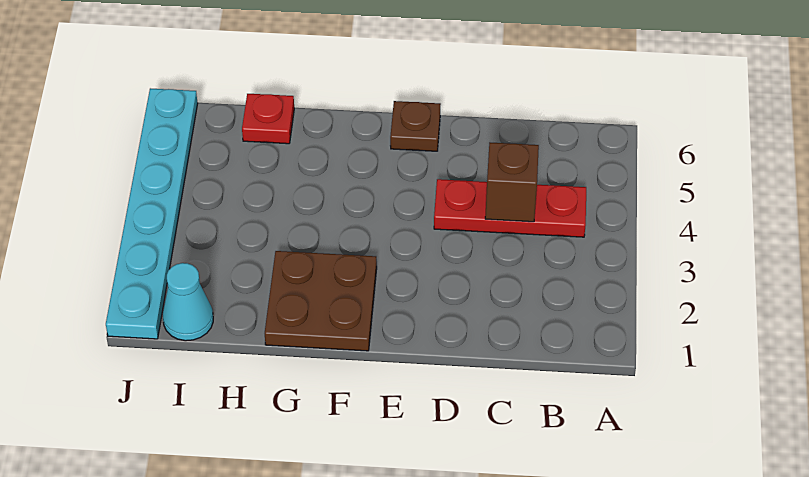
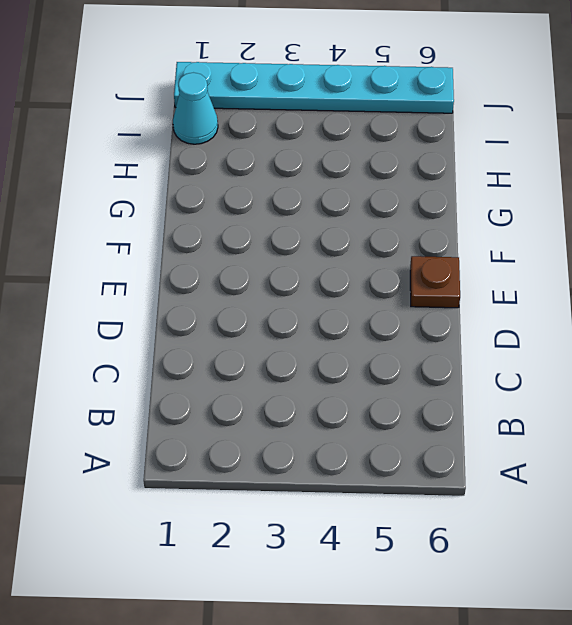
none -> red 1x3 plate [434,179,586,237]
none -> brown 2x2 plate [265,251,377,351]

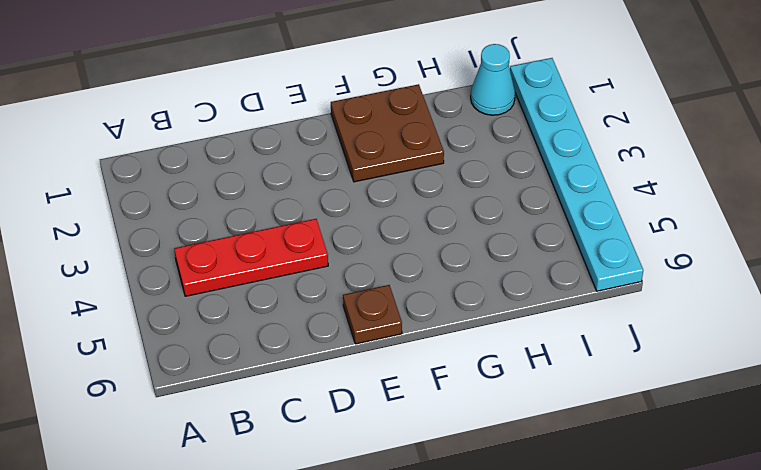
none -> red 1x1 plate [242,94,294,144]
none -> brown 1x1 brick [485,143,539,222]

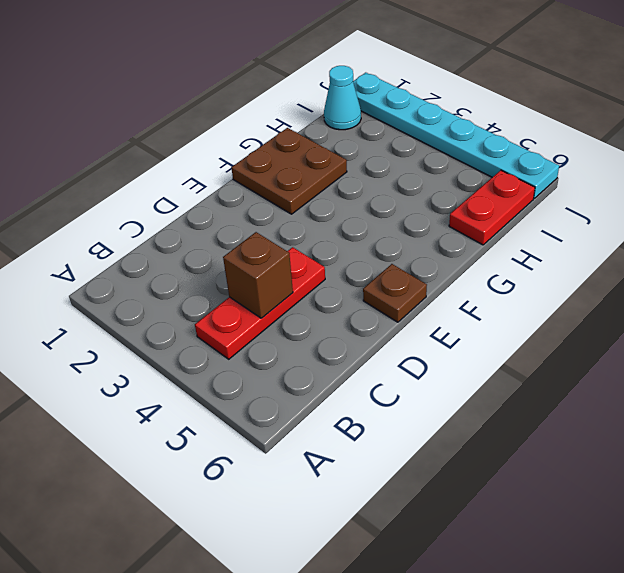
red 1x2 plate [449,170,535,245] -> red 1x1 plate [242,94,294,144]

